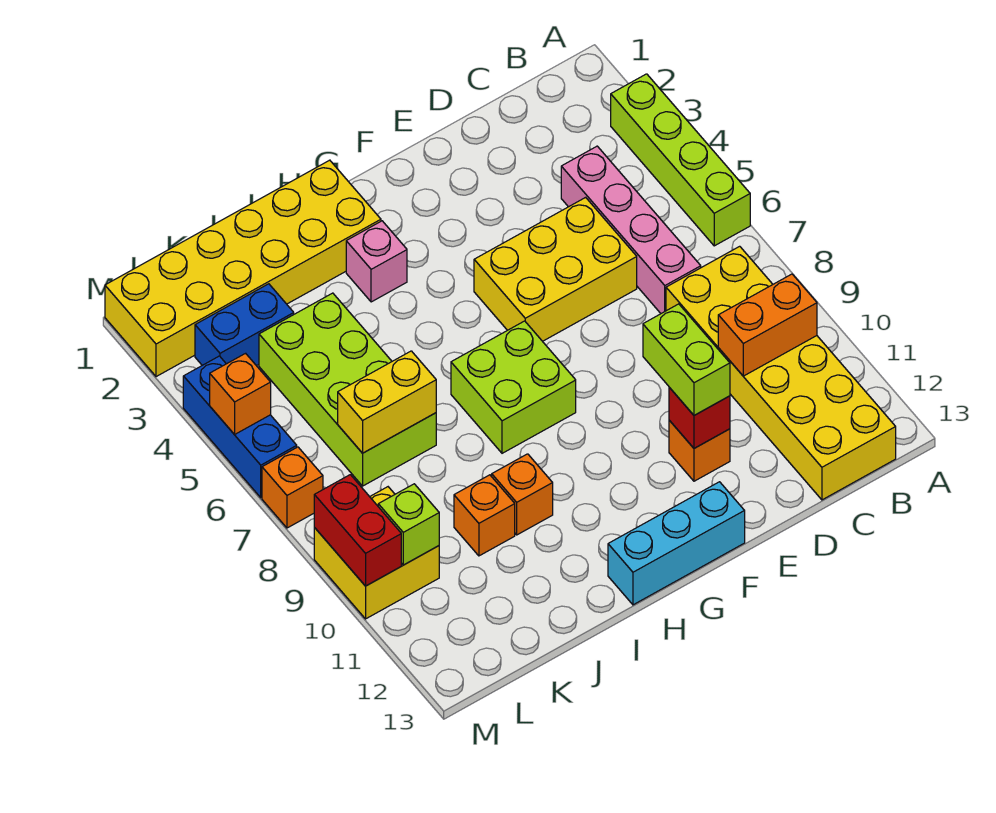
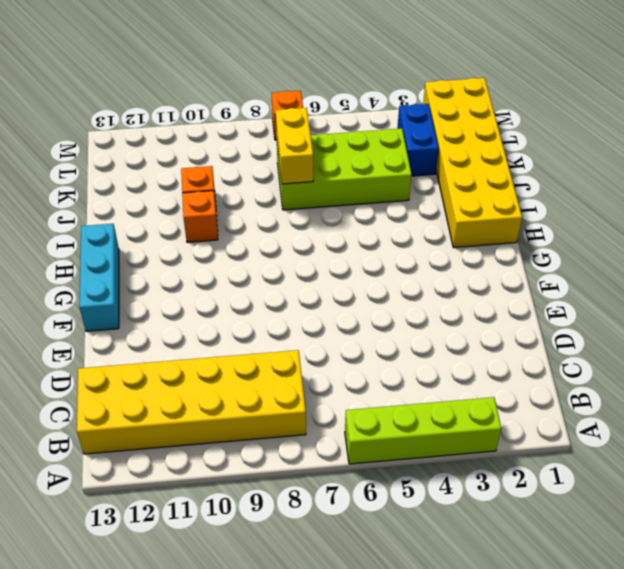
none -> pink 1x4 brick [561,146,701,313]
none -> yellow 2x3 brick [474,197,637,341]
none -> orange 1x1 brick [669,420,730,481]

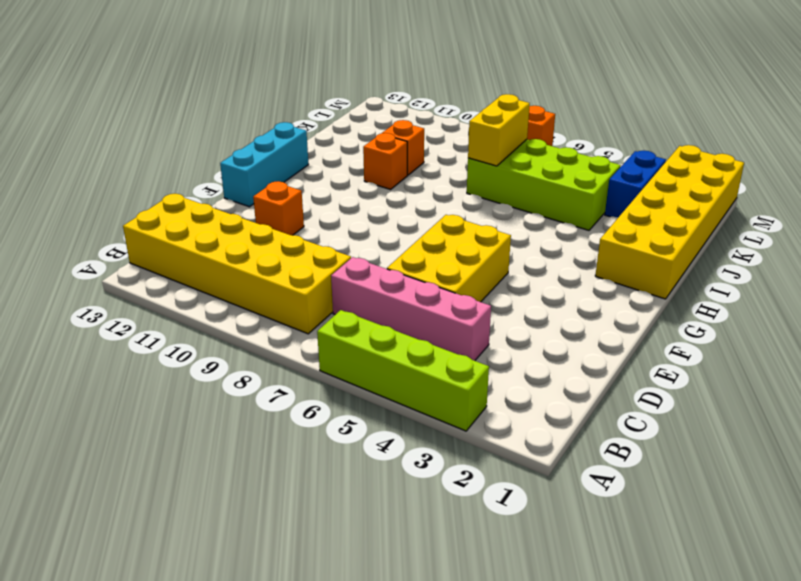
none -> lime 2x2 brick [451,321,576,453]
none -> pink 1x1 brick [346,221,407,302]
none -> yellow 2x2 brick [314,487,439,619]

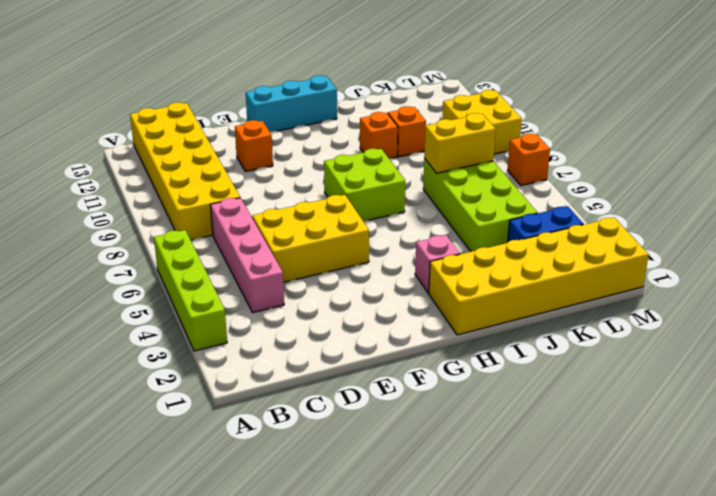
none -> blue 1x3 brick [183,356,297,498]
none -> orange 1x2 brick [718,274,817,376]
none -> red 1x1 brick [669,387,730,448]

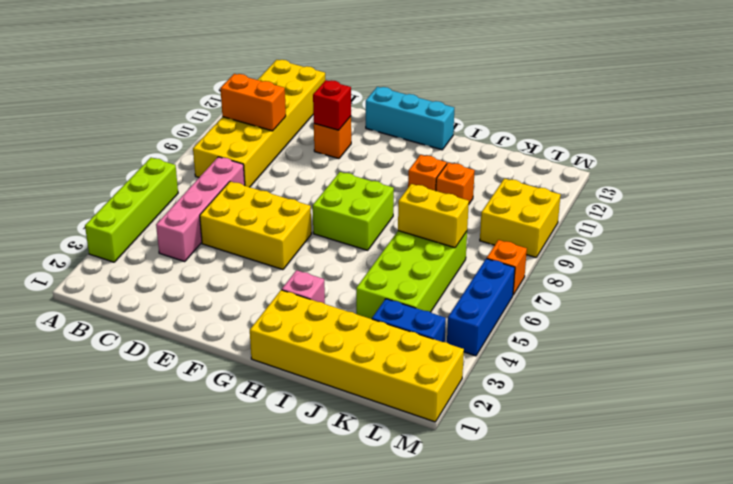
none -> lime 1x1 brick [378,484,439,565]
none -> orange 1x1 brick [210,353,271,435]
none -> red 1x2 brick [314,475,401,586]

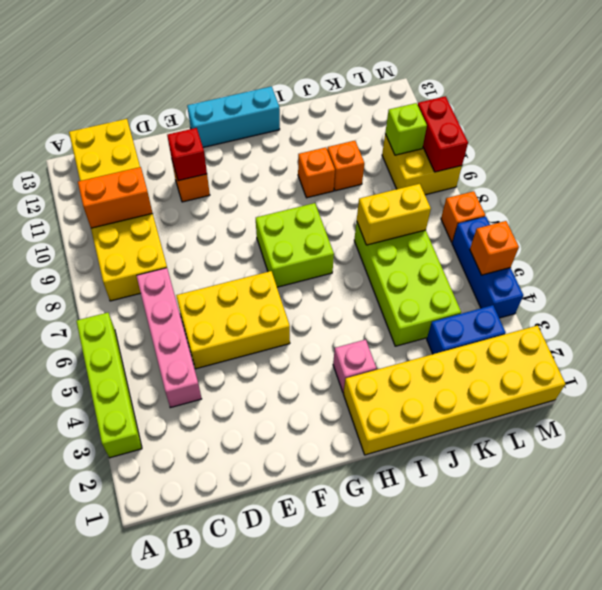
none -> lime 1x2 brick [643,304,730,415]

